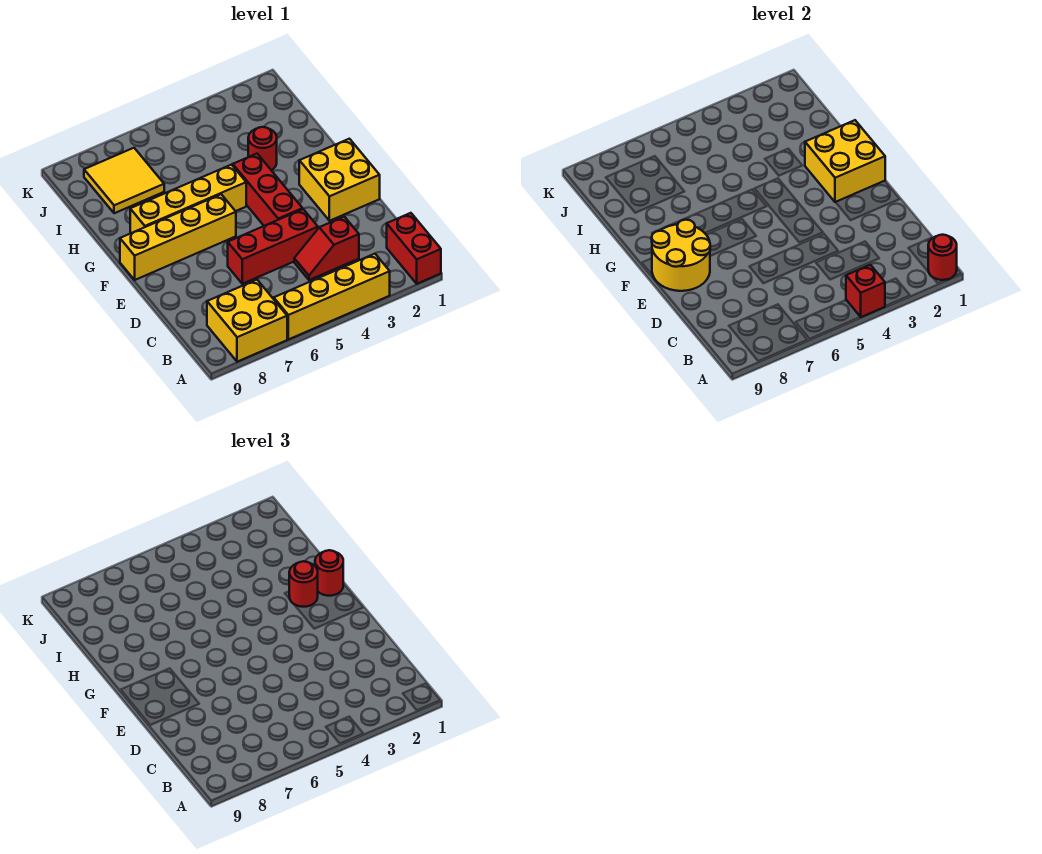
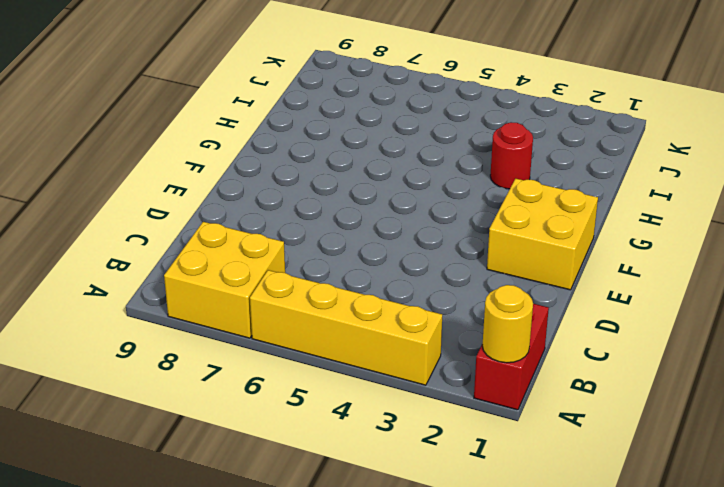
yellow 1x1 round brick [482,285,533,363] -> red 1x1 round brick [928,235,957,280]
none -> red 1x2 slope [294,217,359,280]
none -> red 1x3 brick [228,209,318,284]
none -> red 1x3 brick [233,154,303,226]

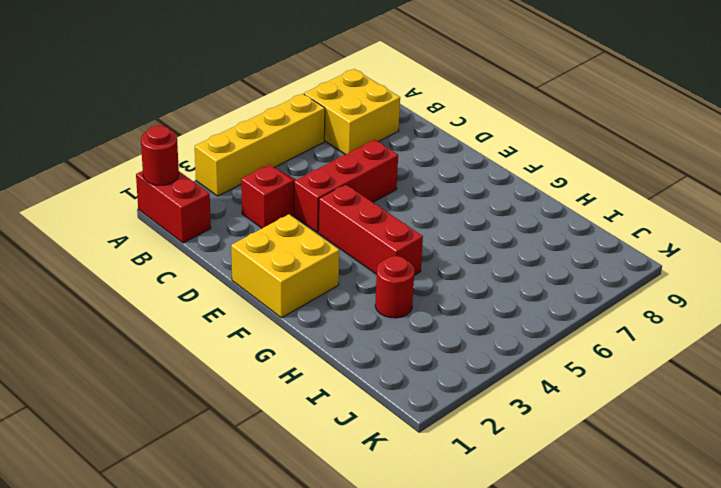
none -> yellow 1x4 brick [120,194,236,280]
none -> yellow 1x4 brick [130,165,246,233]
none -> yellow 2x2 tile [84,148,164,213]

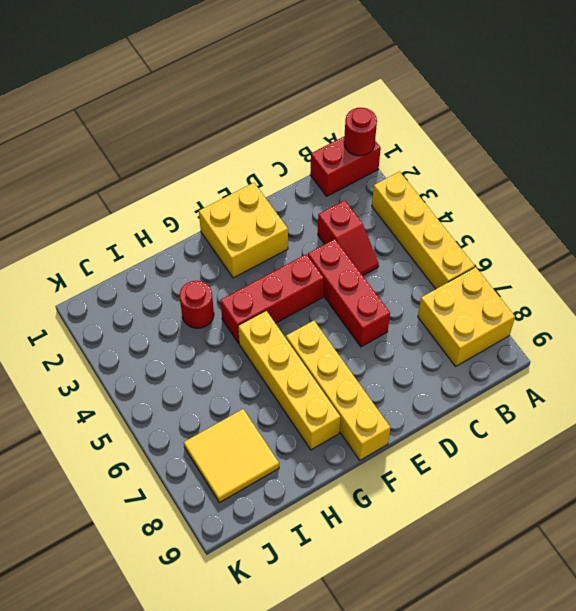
none -> red 1x1 brick [846,265,885,317]
none -> yellow 2x2 round brick [652,220,710,291]
none -> yellow 2x2 brick [805,120,885,202]

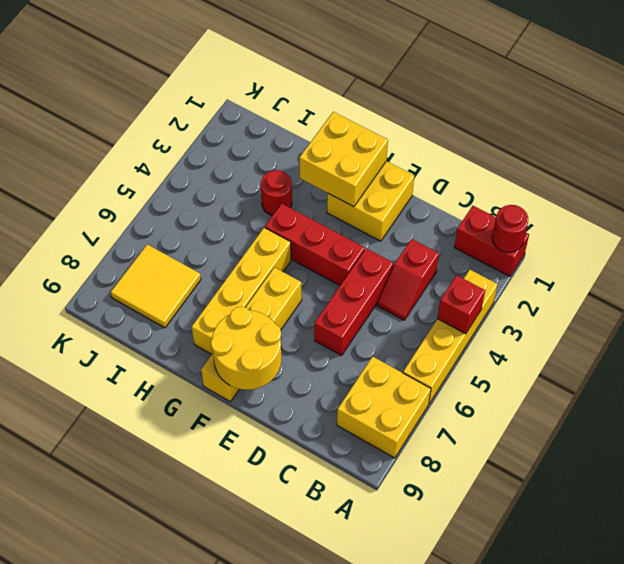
none -> red 1x1 round brick [315,550,343,596]
none -> red 1x1 round brick [289,561,318,607]

